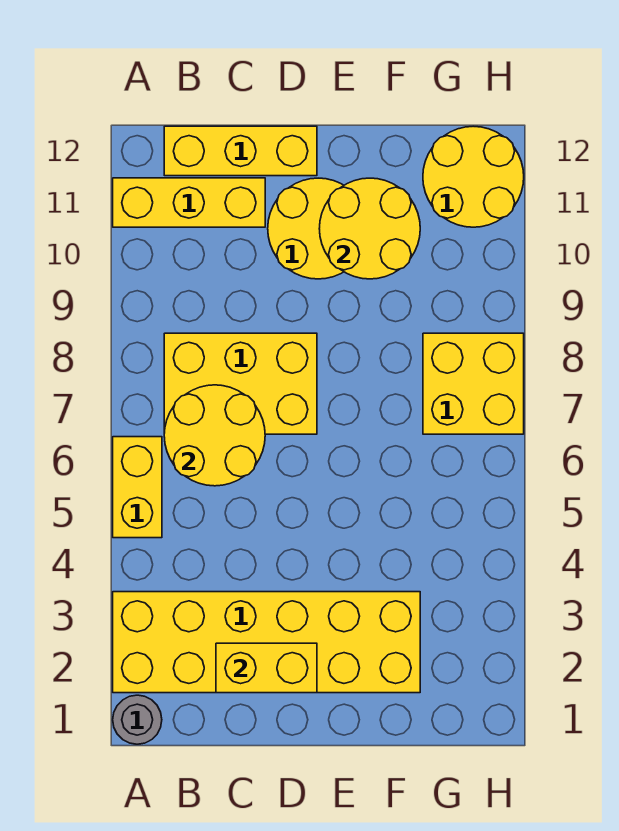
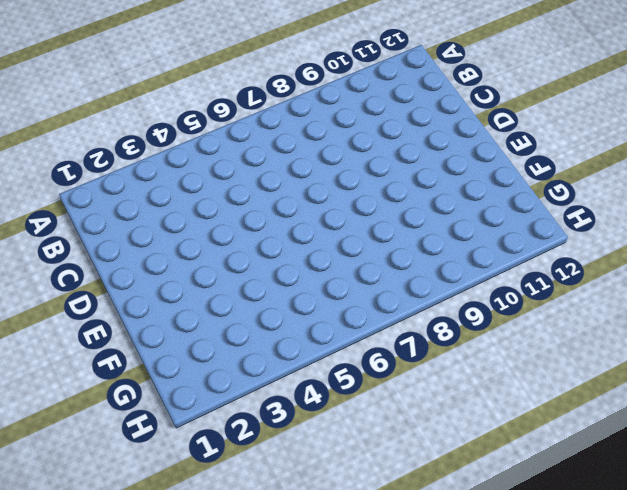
none -> grey 1x1 round brick [113,695,162,744]
none -> yellow 2x6 brick [113,592,420,693]
none -> yellow 1x2 brick [113,437,162,538]

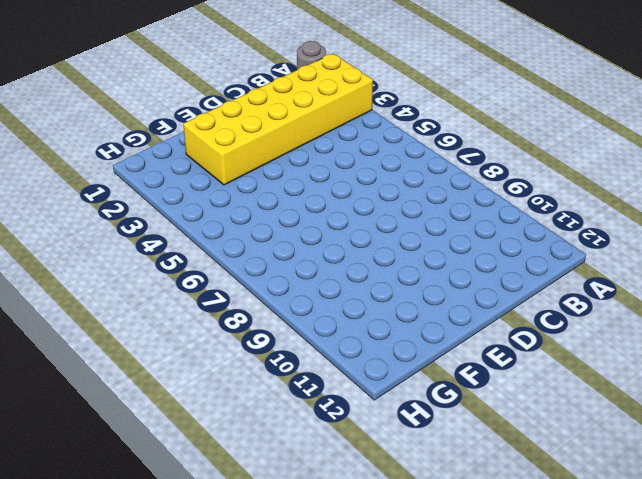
none -> yellow 1x2 brick [113,437,162,538]
none -> yellow 1x3 brick [113,178,265,227]
none -> yellow 2x3 brick [164,333,317,434]

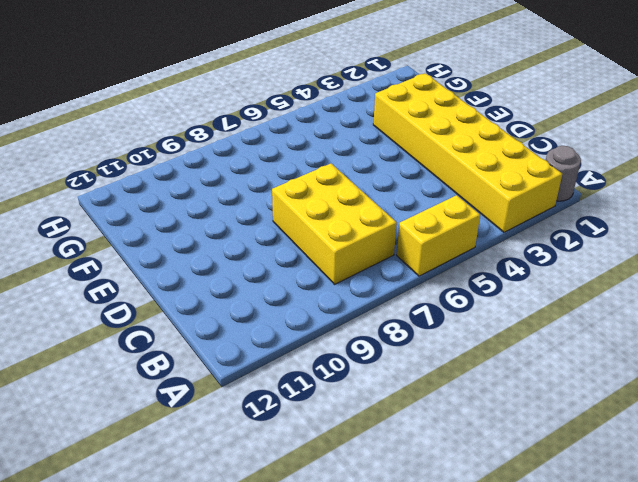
none -> yellow 1x3 brick [113,178,265,227]
none -> yellow 1x3 brick [164,126,317,176]
none -> yellow 2x2 round brick [268,178,344,279]

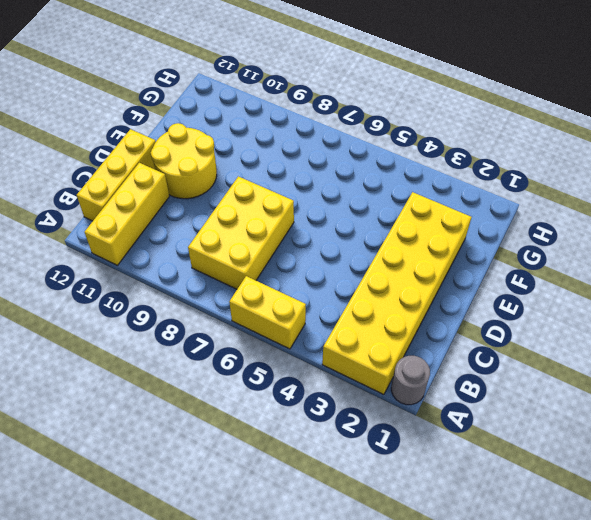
none -> yellow 2x2 brick [423,333,524,434]
none -> yellow 2x2 round brick [423,126,524,227]
none -> yellow 2x2 round brick [164,385,265,486]

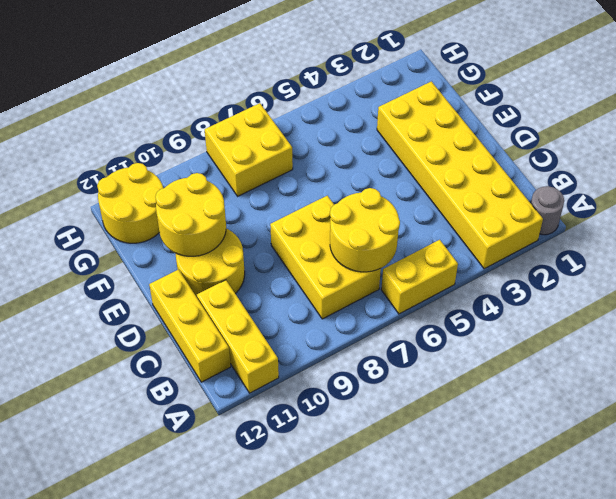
none -> yellow 1x2 brick [216,643,317,693]

